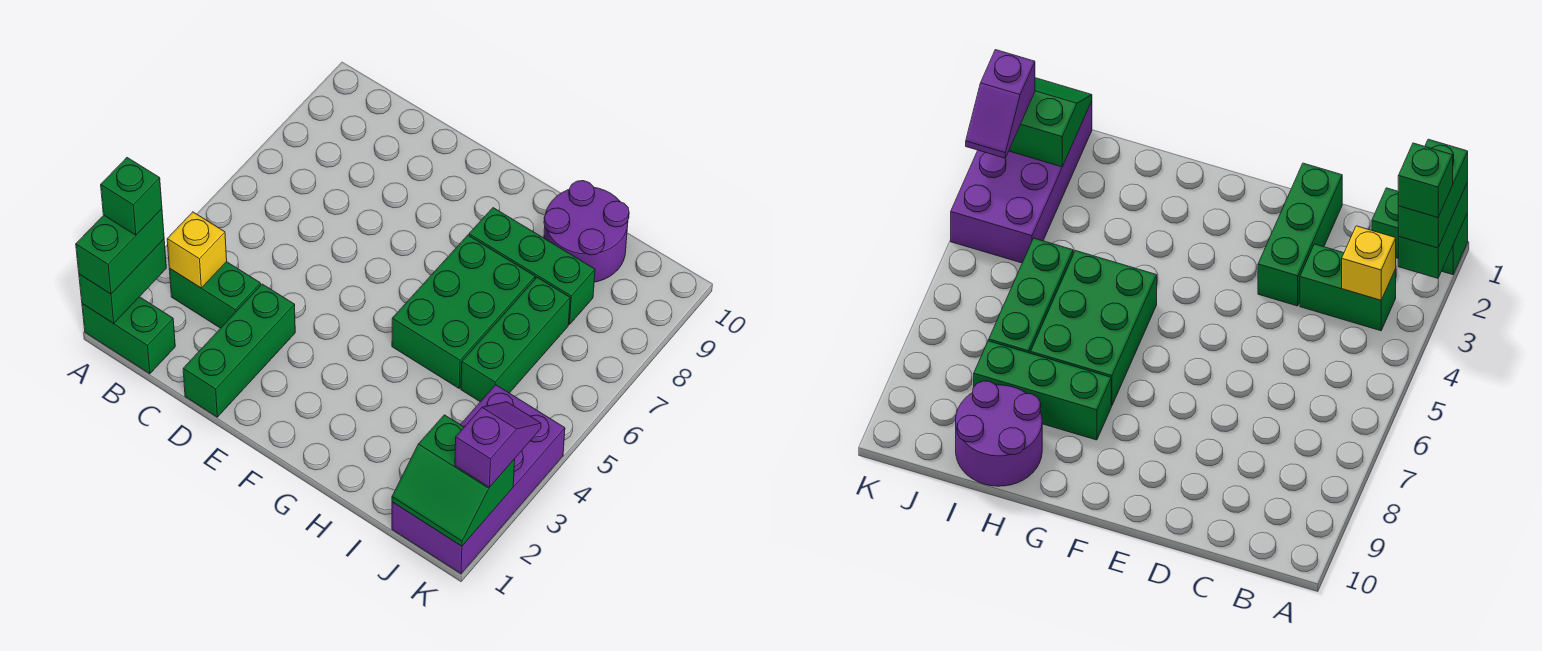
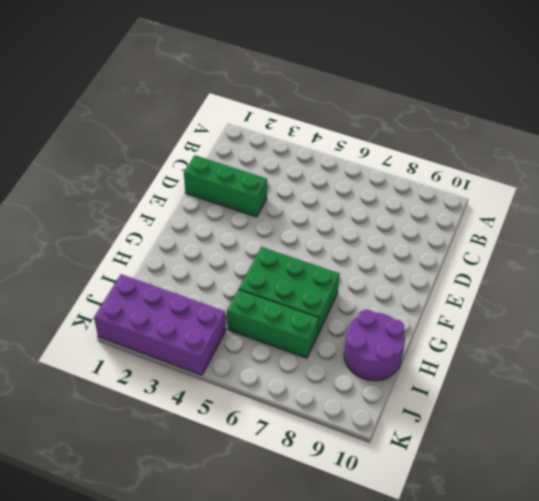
none -> green 1x2 brick [82,297,175,374]
none -> green 1x2 brick [169,262,261,328]
none -> green 1x3 brick [469,208,595,325]

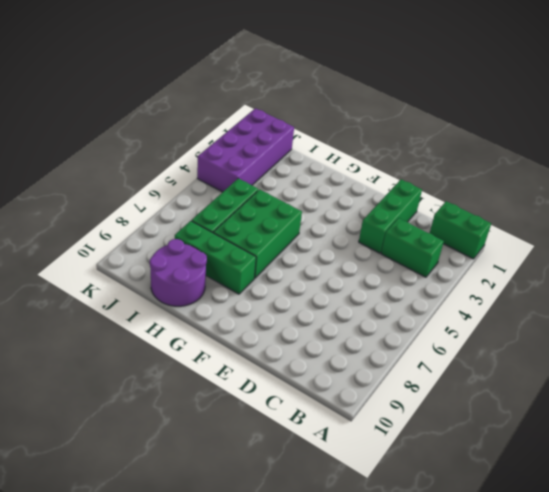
none -> green 1x2 brick [79,239,166,323]
none -> yellow 1x1 brick [167,212,227,288]
none -> green 2x2 slope [392,415,515,546]

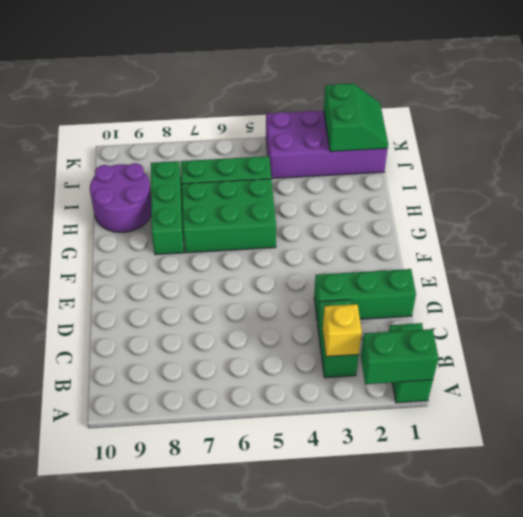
none -> green 1x2 brick [76,209,164,294]
none -> purple 1x2 slope [455,402,541,487]
none -> green 1x1 brick [101,158,162,235]

